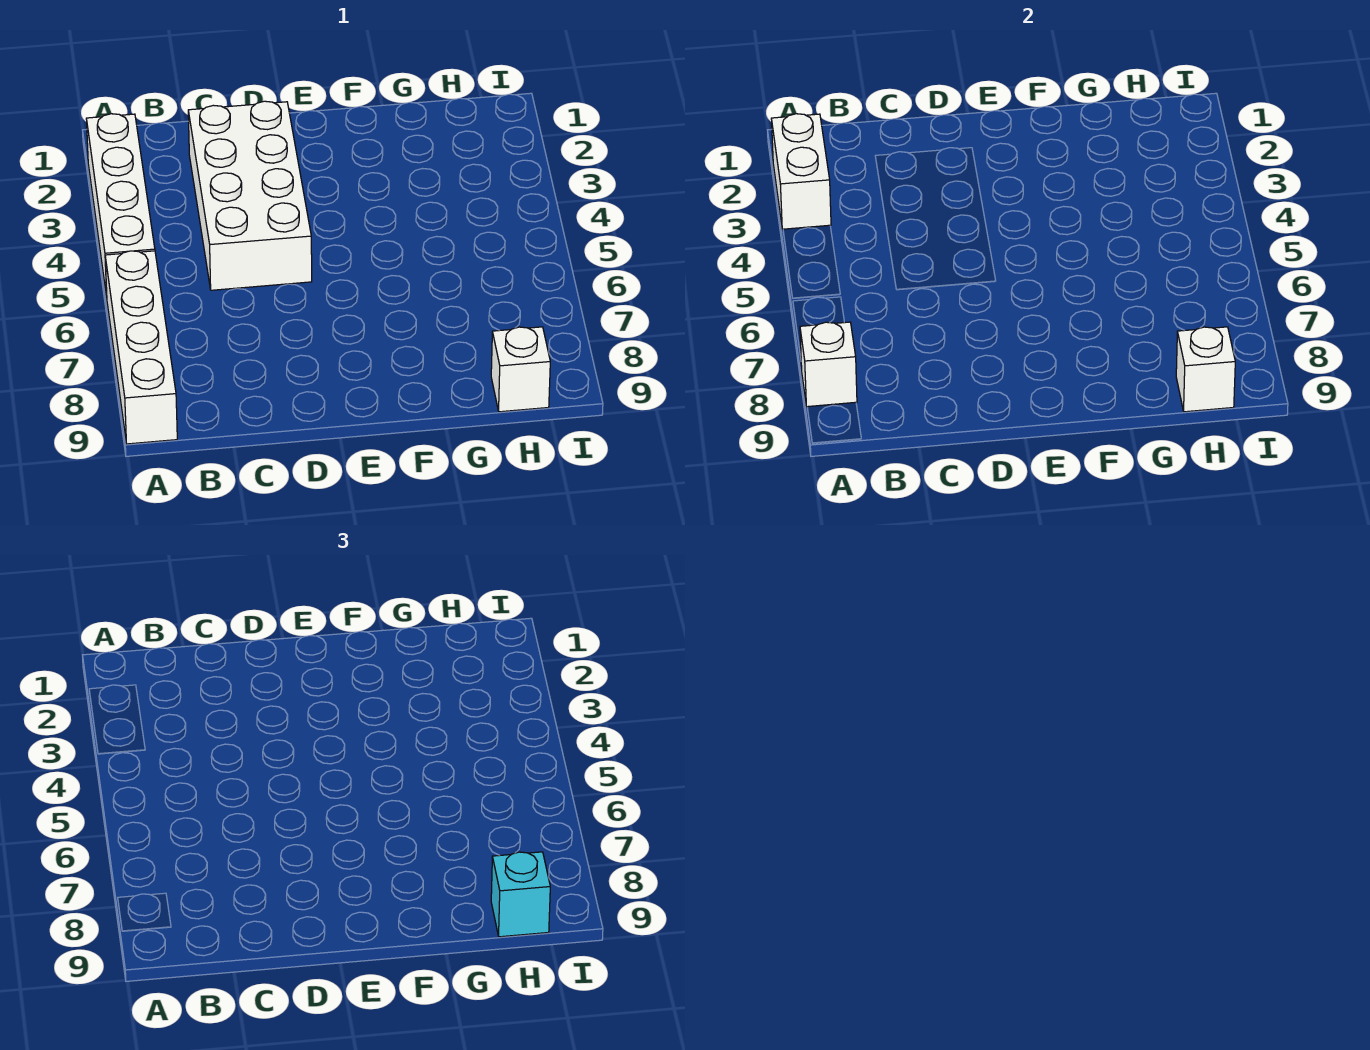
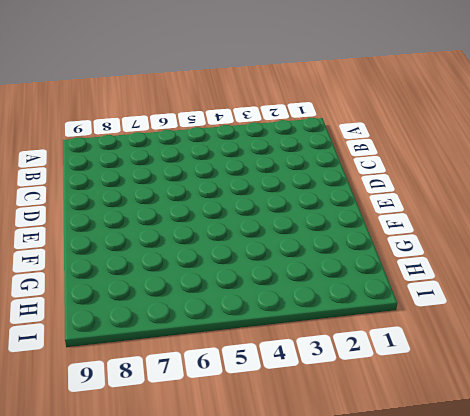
none -> white 1x4 brick [86,114,155,297]
none -> white 1x4 brick [105,251,177,444]

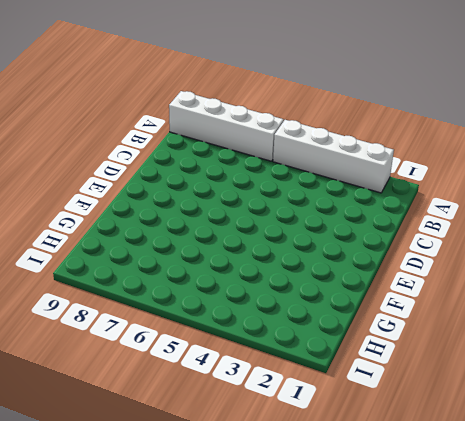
none -> white 2x4 brick [188,101,312,290]
none -> white 1x1 brick [491,327,550,412]

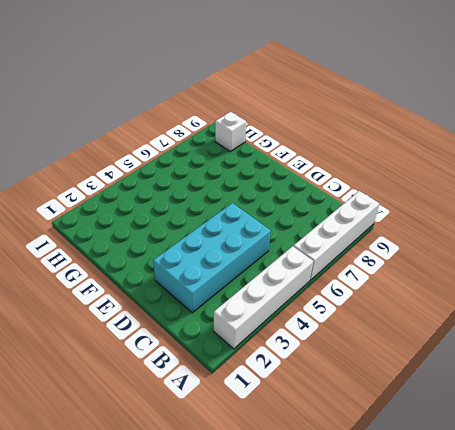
cyan 2x4 brick [153,203,271,313] -> white 2x4 brick [188,101,312,290]
none -> white 1x2 brick [771,114,831,229]
none -> white 1x1 brick [800,322,857,407]

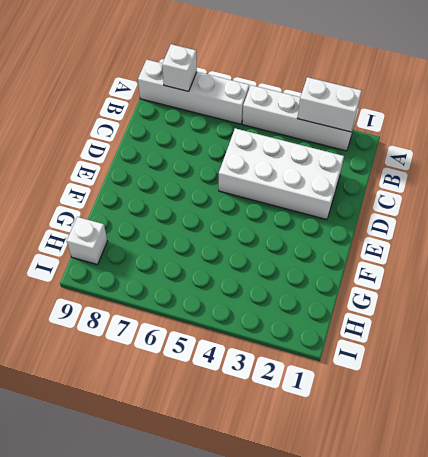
none -> white 1x1 brick [1176,327,1235,412]
none -> cyan 1x1 brick [491,852,550,937]

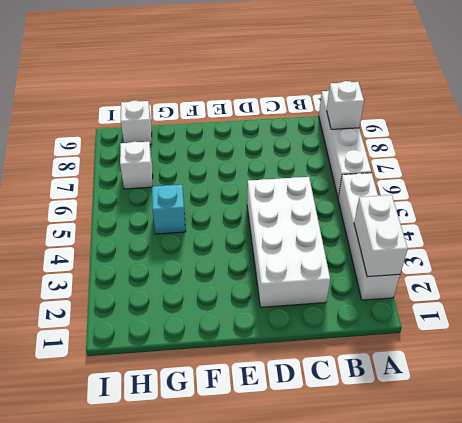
cyan 1x1 brick [152,185,186,234] -> cyan 1x1 brick moved to [491,852,550,937]
white 1x1 brick [120,142,153,189] -> white 1x1 brick moved to [1176,327,1235,412]

